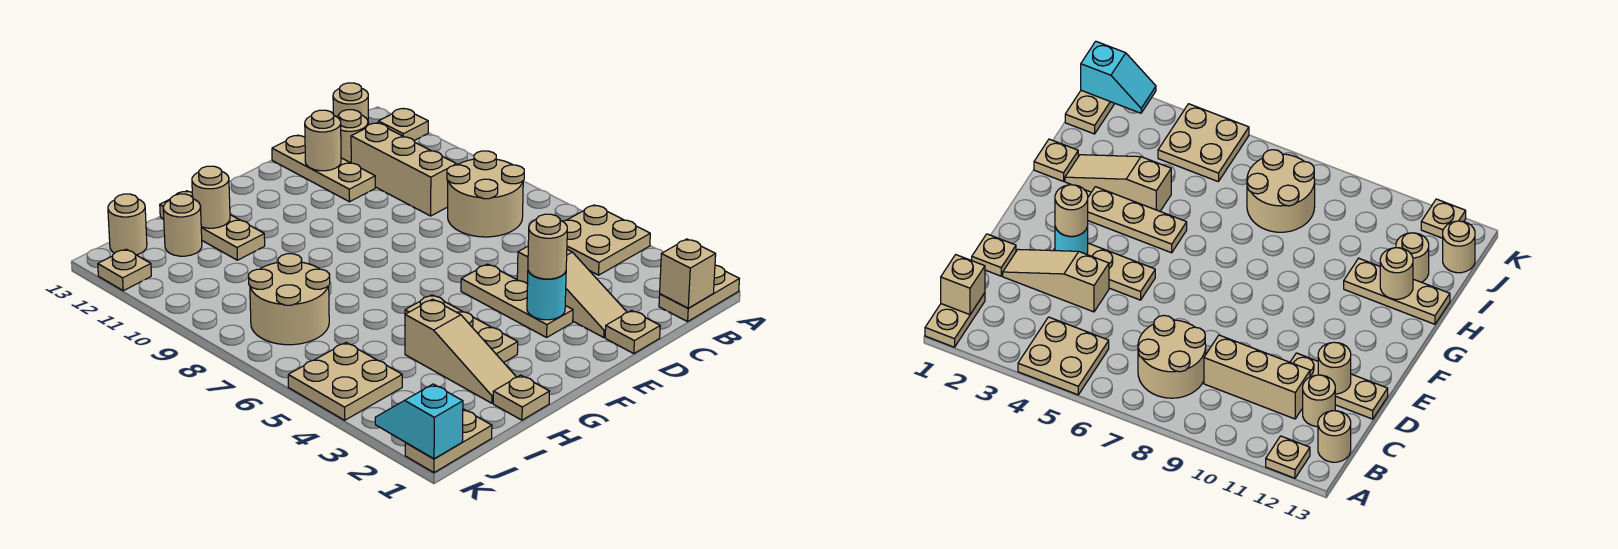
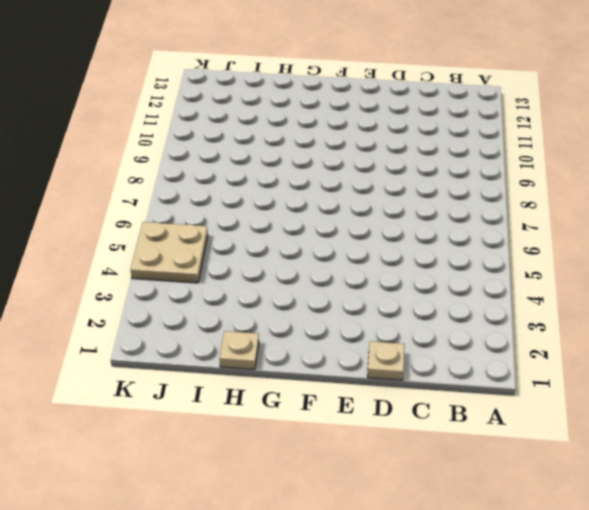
none -> tan 1x2 plate [659,265,739,322]
none -> tan 2x2 plate [563,205,650,275]
none -> tan 1x1 plate [378,108,428,140]

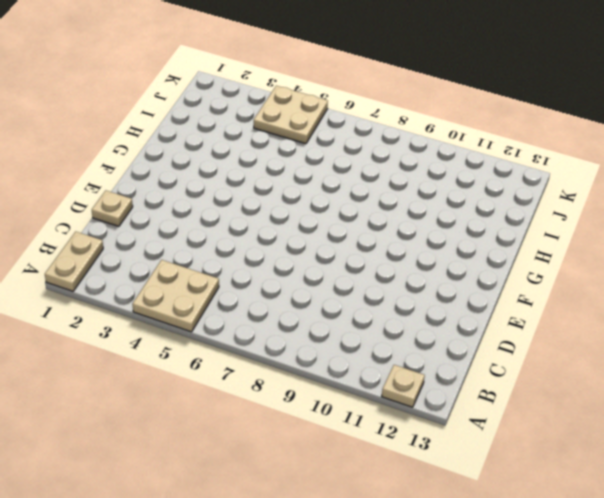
none -> tan 2x2 round brick [447,151,524,237]
none -> tan 1x1 round brick [333,83,368,120]
none -> tan 1x3 brick [351,123,457,216]

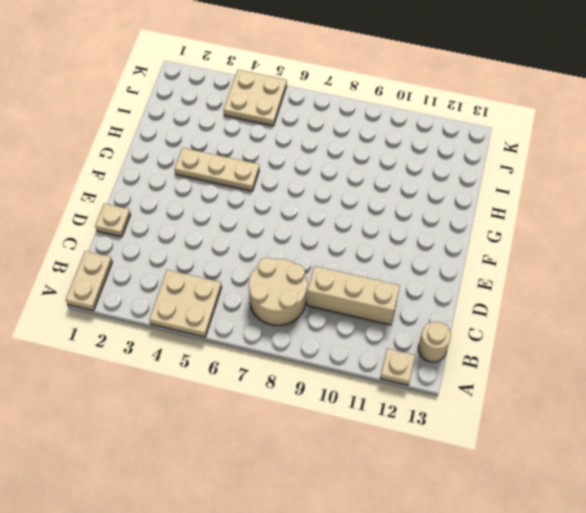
none -> tan 1x1 round brick [337,110,368,163]
none -> tan 1x3 slope [517,246,627,337]
none -> tan 1x3 plate [272,135,375,202]

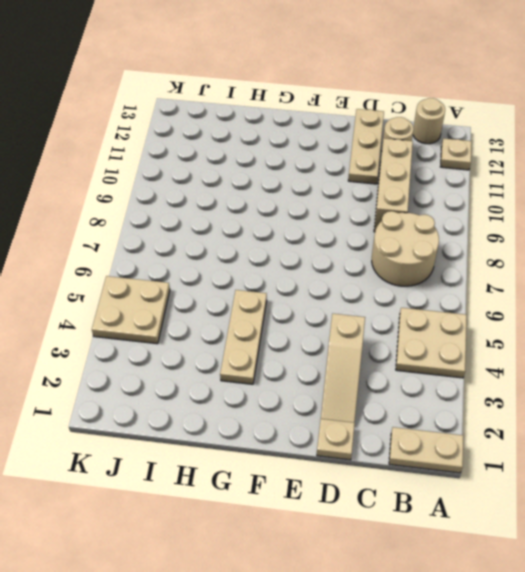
none -> tan 1x3 plate [461,264,573,337]
none -> tan 1x1 plate [493,375,550,420]
none -> tan 1x3 slope [405,299,516,403]

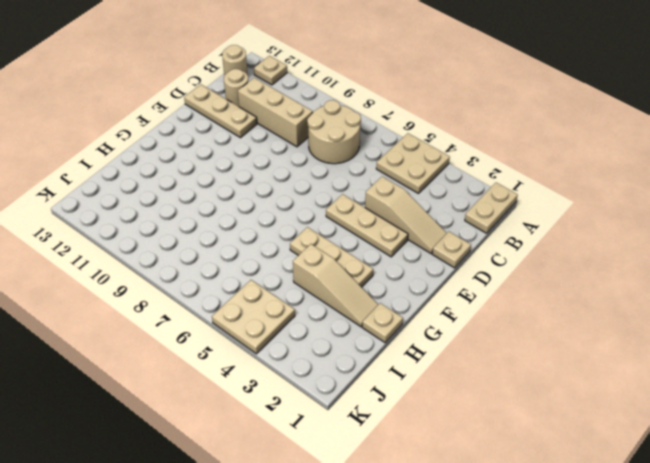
none -> tan 1x3 plate [160,191,265,260]
none -> tan 2x2 round brick [249,254,330,345]
none -> tan 1x1 round brick [163,194,202,256]

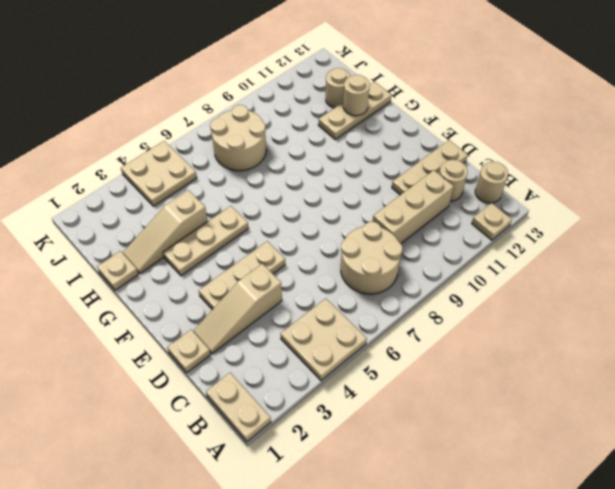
none -> tan 1x2 plate [405,409,492,473]
none -> tan 1x1 round brick [108,194,147,255]
none -> tan 1x1 plate [98,249,151,291]

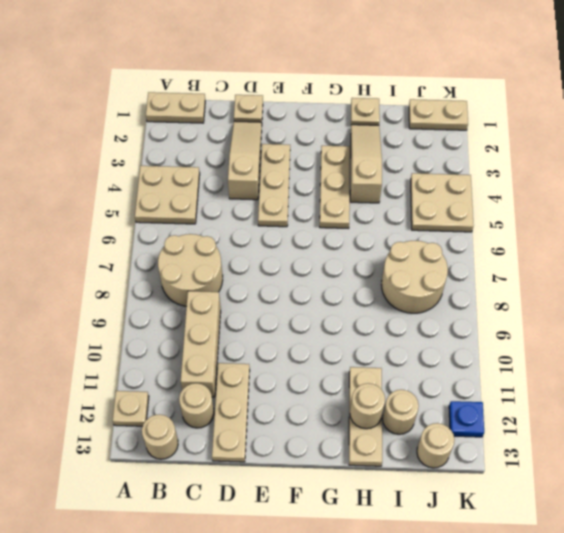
blue 1x1 plate [449,401,484,437] -> tan 1x1 plate [98,249,151,291]
none -> tan 1x1 brick [660,239,716,308]
none -> tan 1x1 round brick [305,110,341,171]
none -> cyan 1x1 round brick [527,271,566,320]

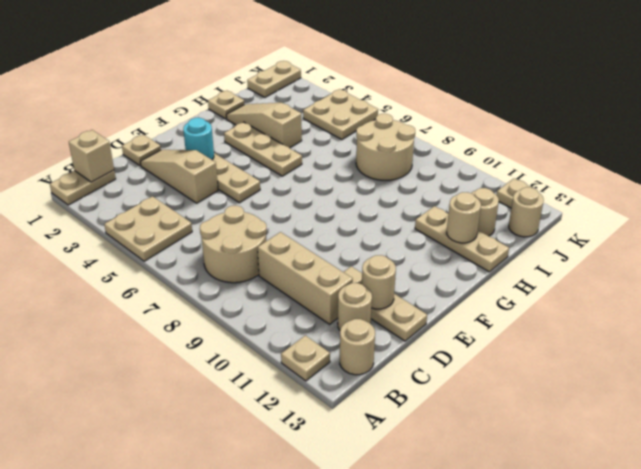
none -> cyan 1x2 slope [375,384,463,459]
none -> tan 1x1 round brick [528,214,567,279]

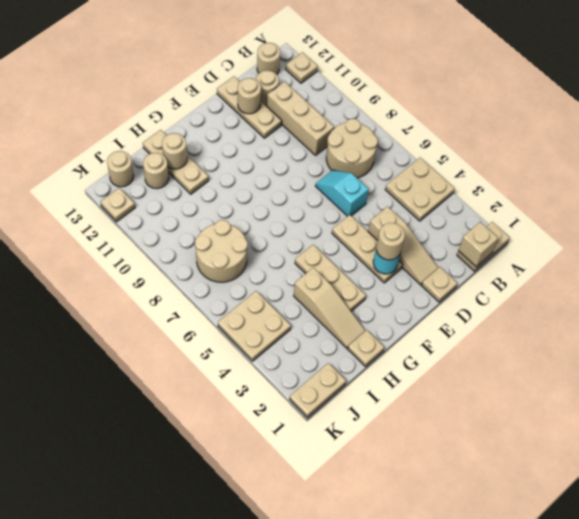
cyan 1x2 slope [316,170,369,216] -> cyan 1x2 slope moved to [375,384,463,459]

